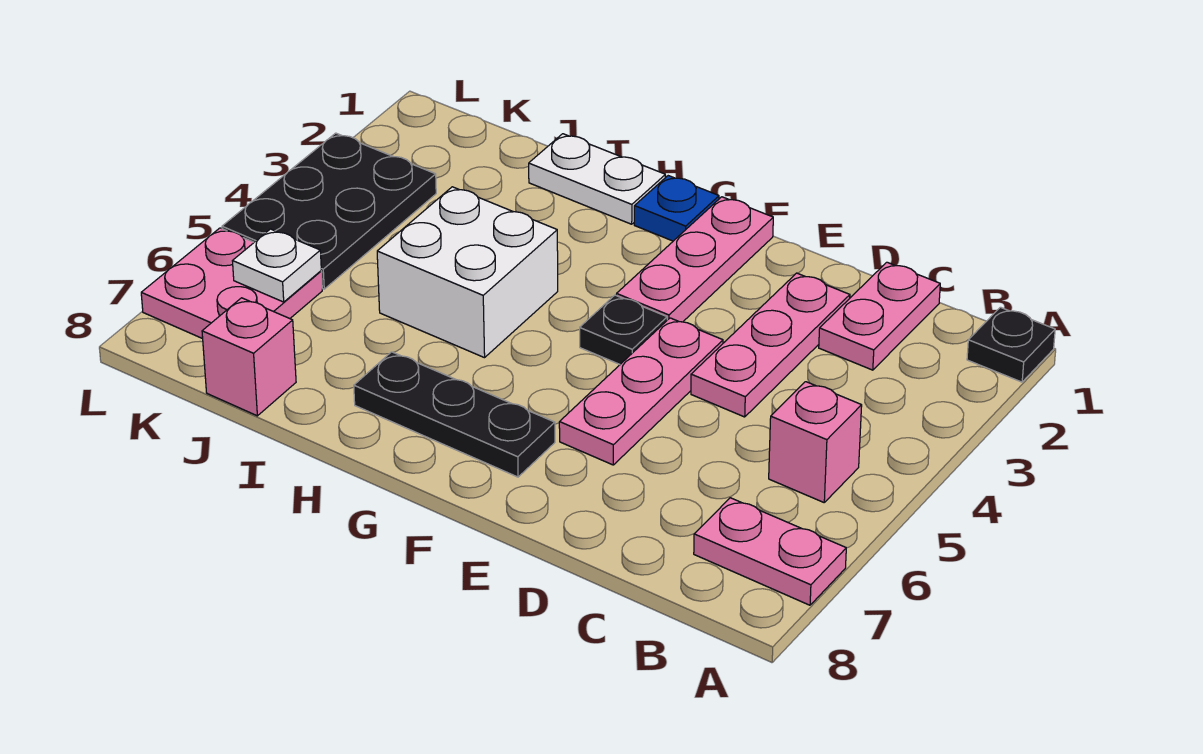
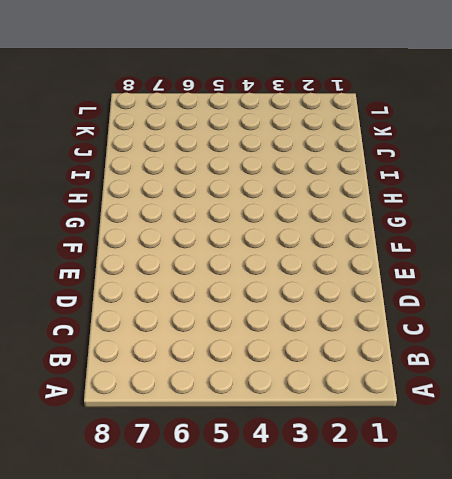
none -> black 1x1 plate [967,307,1055,382]
none -> pink 1x2 plate [694,498,846,605]
none -> pink 1x1 brick [769,382,862,502]

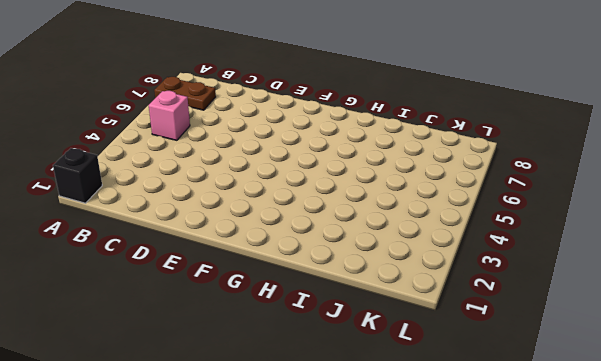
black 1x1 brick [53,148,102,203] -> black 1x1 plate [967,307,1055,382]
brown 1x2 plate [154,77,216,110] -> pink 1x2 plate [694,498,846,605]
none -> pink 1x2 plate [819,262,940,370]
none -> pink 1x3 plate [691,273,850,417]
none -> pink 1x3 plate [559,318,723,465]

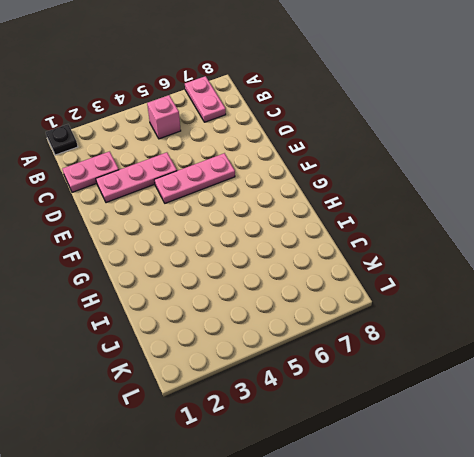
none -> pink 1x3 plate [616,197,773,322]
none -> black 1x1 plate [580,295,667,364]
none -> black 1x3 plate [354,352,555,477]

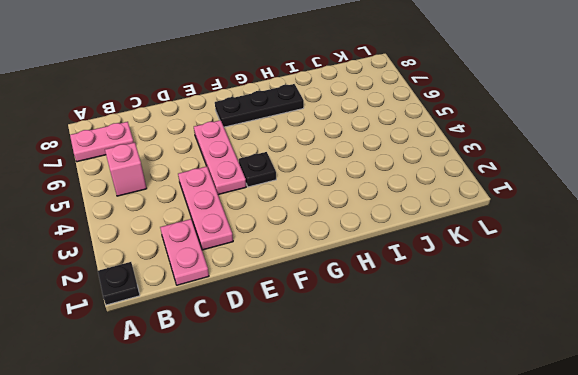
none -> pink 1x3 plate [616,197,773,322]
none -> blue 1x1 plate [634,176,719,241]
none -> white 1x2 plate [529,134,665,224]

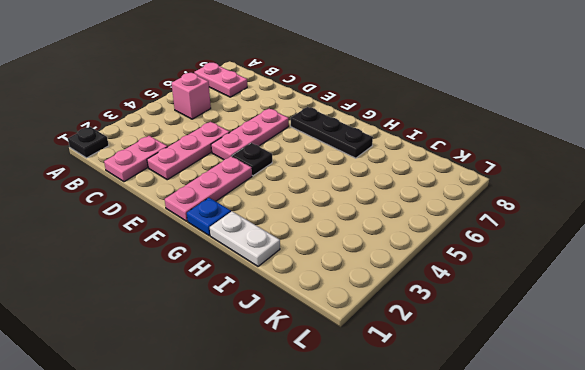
none -> white 2x2 brick [377,187,558,358]
none -> pink 1x1 brick [202,298,296,416]
none -> black 2x3 plate [222,133,436,289]

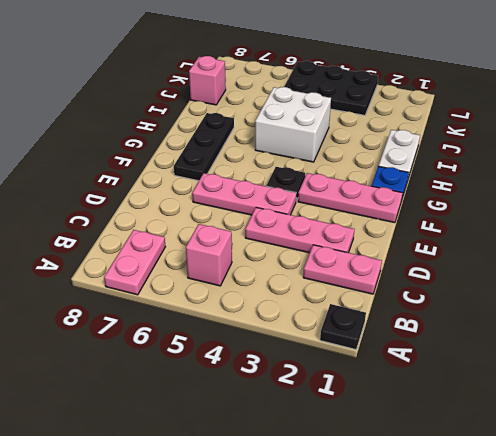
none -> pink 2x2 plate [141,228,322,339]
none -> white 1x1 plate [233,229,321,302]

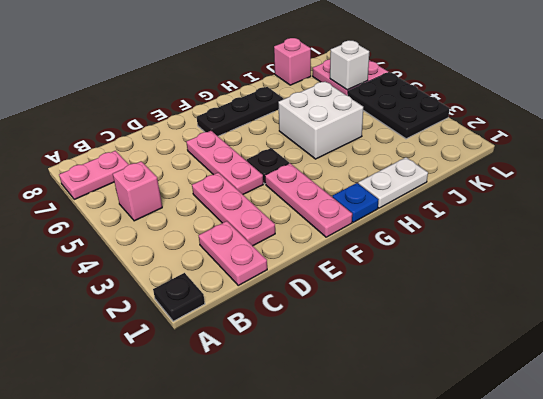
white 1x1 brick [330,40,369,90] -> white 1x1 plate [233,229,321,302]

